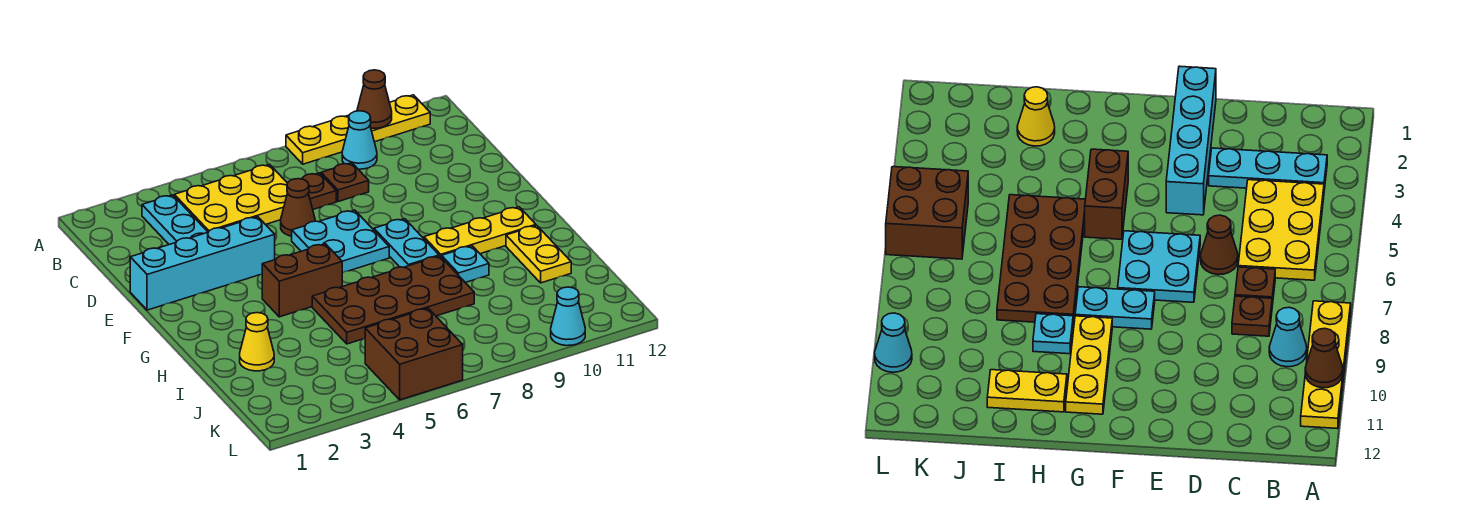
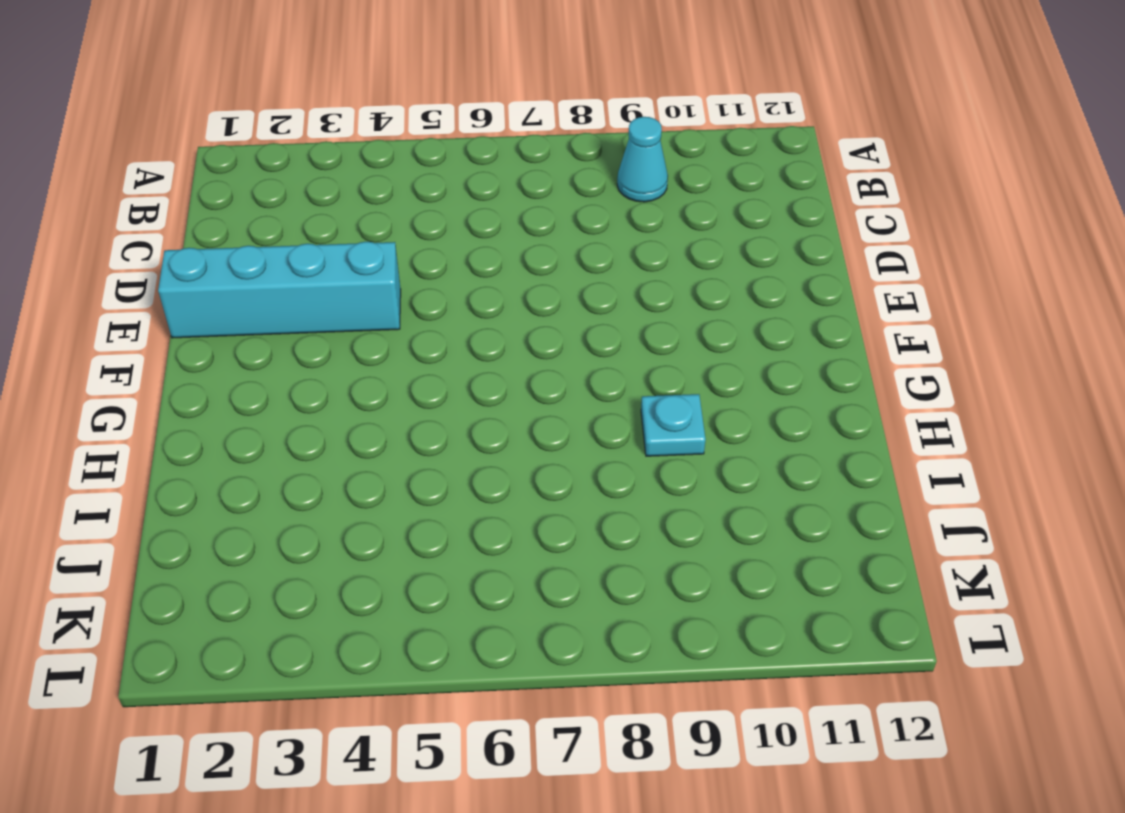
none -> yellow 1x4 plate [286,95,430,164]
none -> cyan 1x3 plate [142,195,208,244]
none -> yellow 2x3 plate [174,164,288,232]

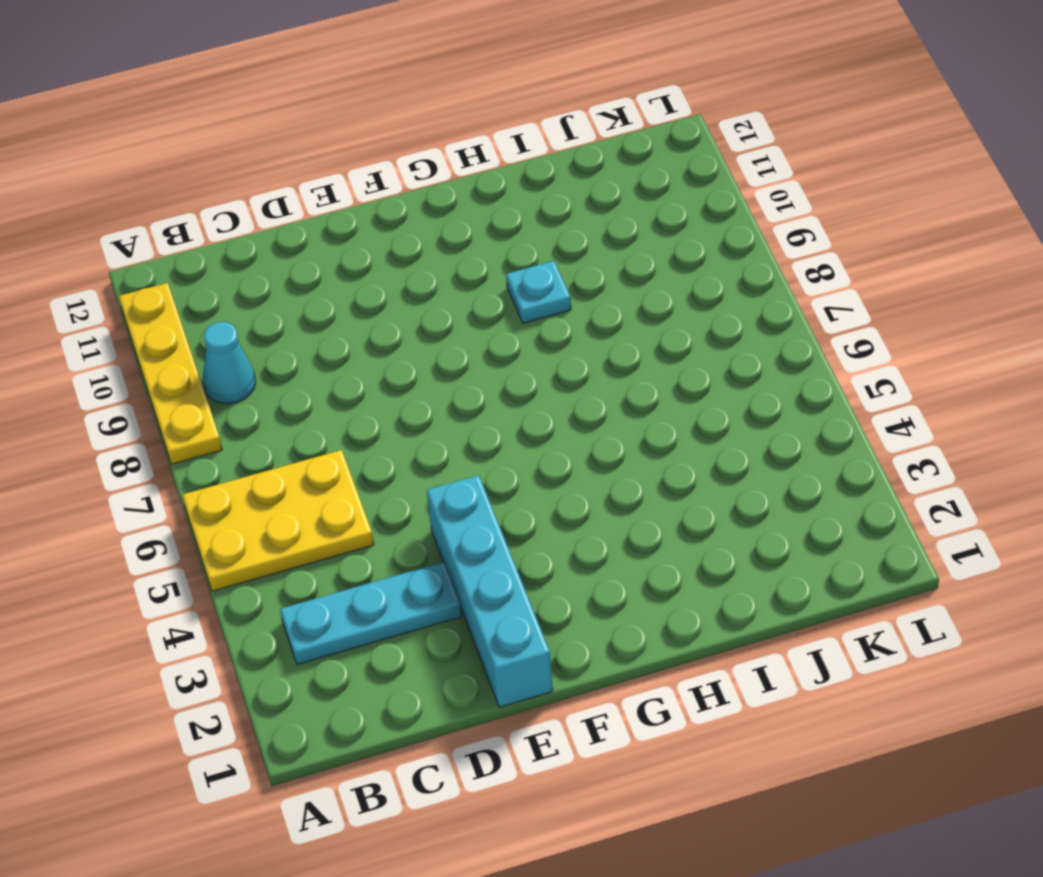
yellow 2x3 plate [182,450,374,591] -> yellow 2x3 plate turned to [174,164,288,232]
none -> brown 1x1 plate [301,173,336,209]
none -> brown 1x1 plate [321,163,369,202]
none -> brown 1x1 cone [281,179,315,236]

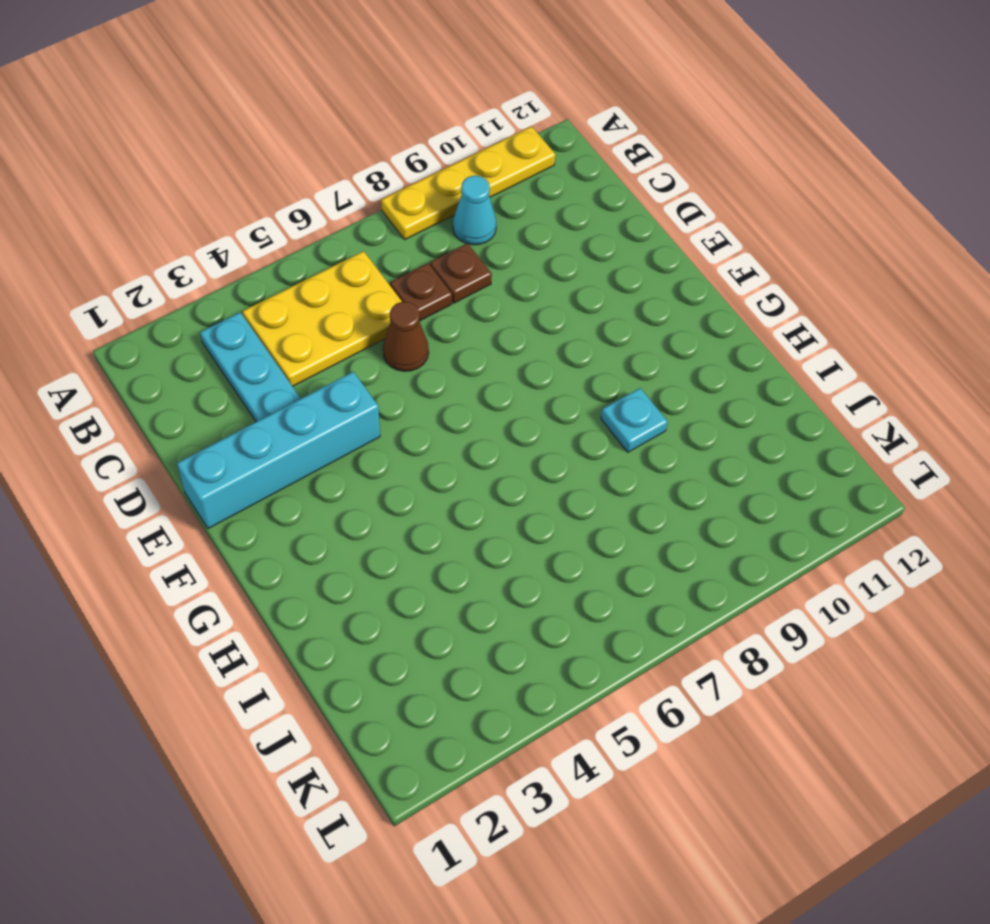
none -> cyan 2x2 plate [292,210,389,273]
none -> cyan 1x2 plate [374,219,439,267]
none -> brown 1x2 brick [262,244,342,317]

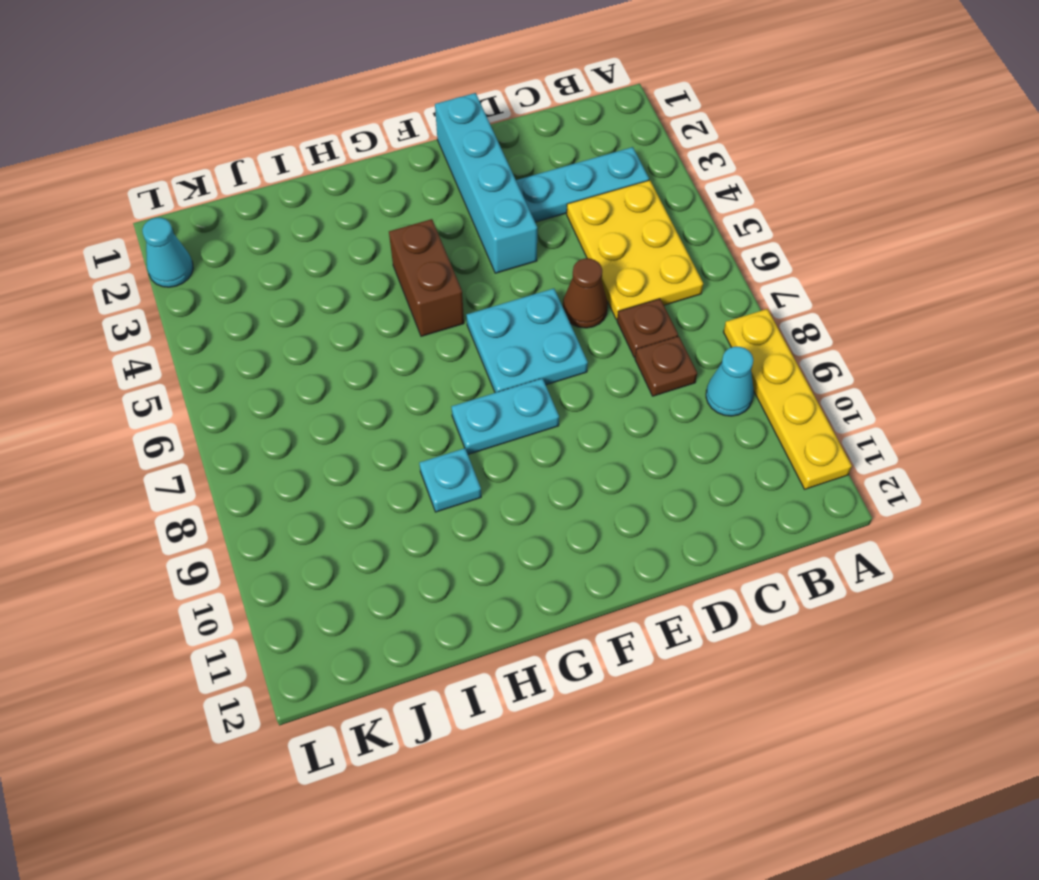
cyan 1x1 cone [142,218,193,287] -> cyan 1x1 cone moved to [551,287,585,346]
none -> yellow 1x3 plate [424,207,536,257]
none -> brown 2x4 plate [312,256,474,344]
none -> yellow 1x2 plate [506,225,571,283]

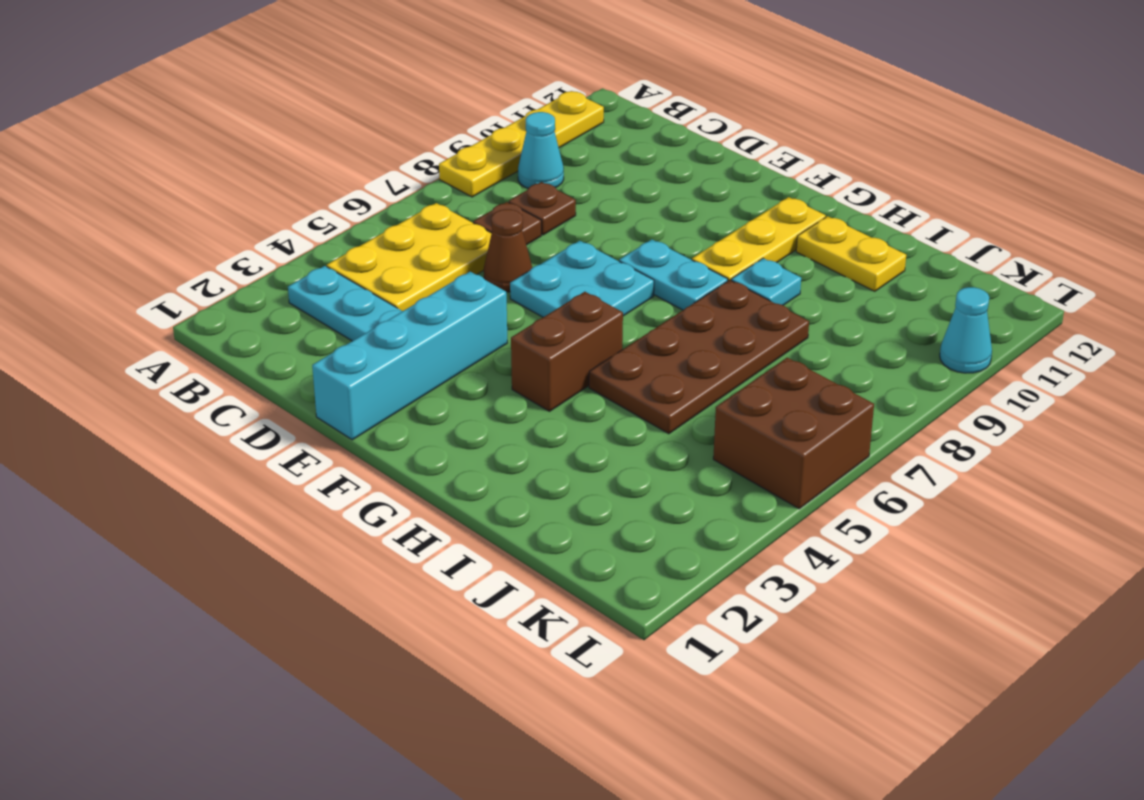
none -> yellow 1x1 cone [240,313,274,371]
none -> brown 1x1 cone [357,70,392,128]

